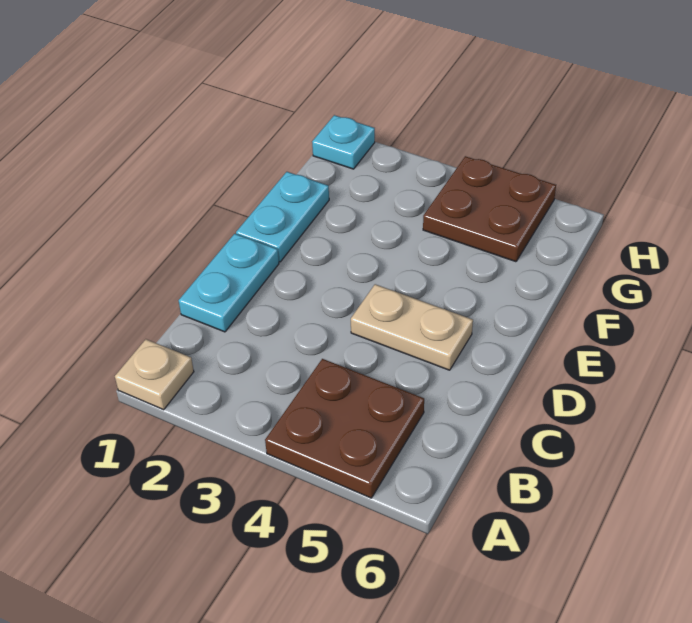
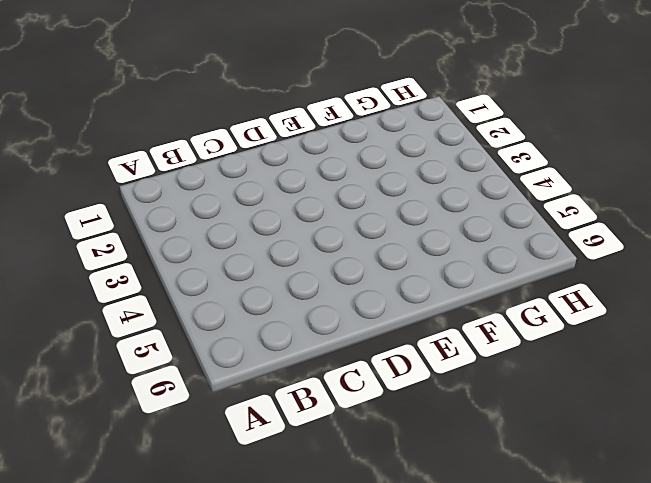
none -> tan 1x1 plate [115,339,194,410]
none -> brown 2x2 plate [265,359,424,498]

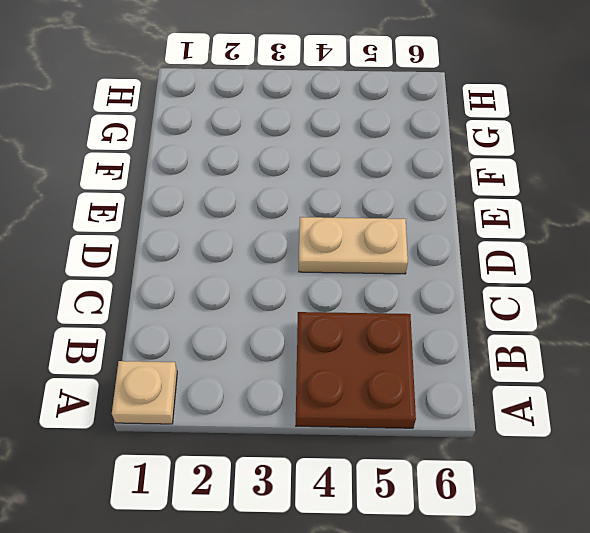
none -> cyan 1x2 plate [179,234,279,332]
none -> cyan 1x2 plate [236,172,329,262]

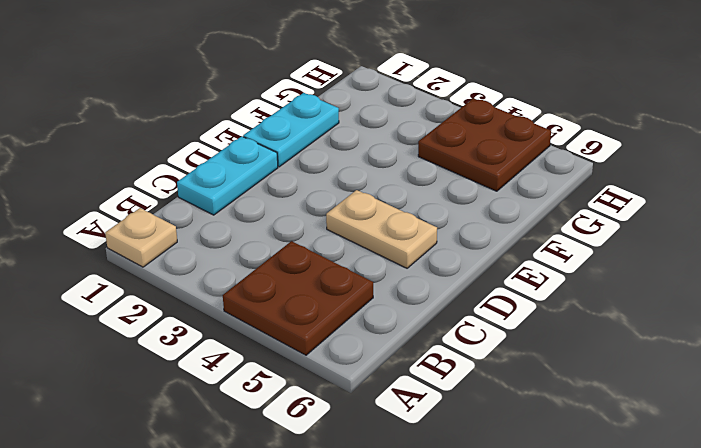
none -> cyan 1x1 plate [312,115,375,169]

